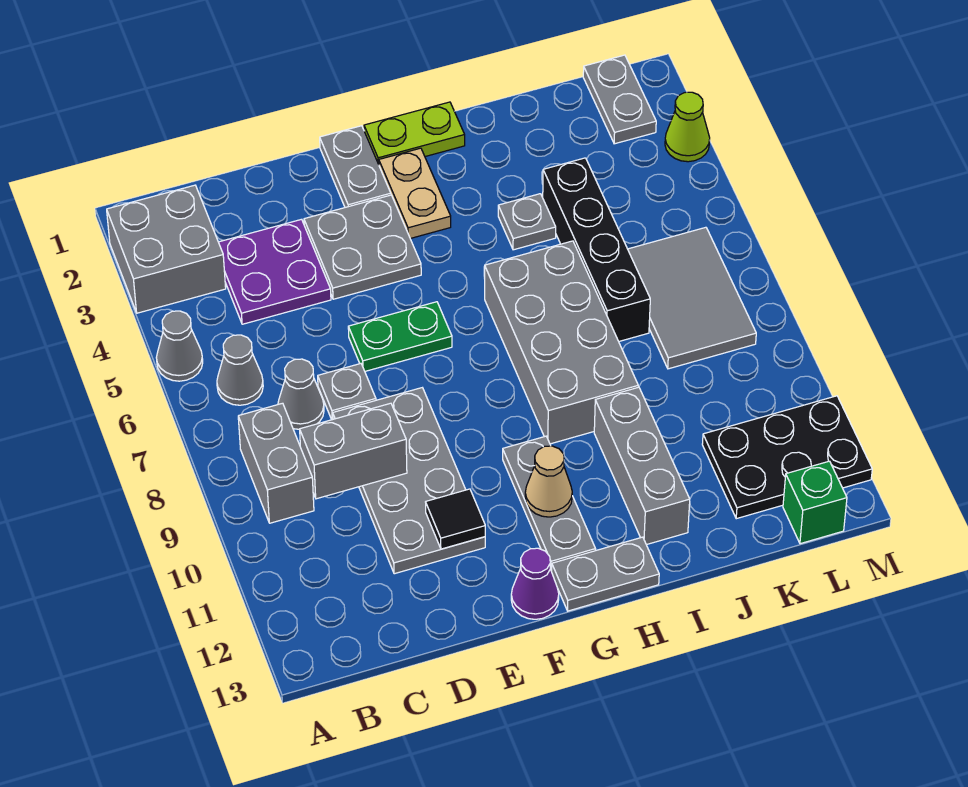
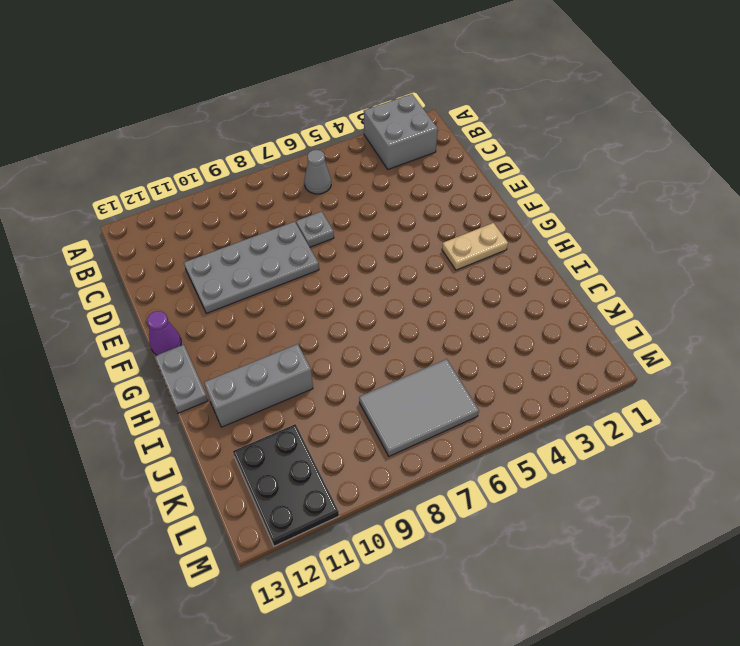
none -> grey 1x1 cone [156,311,203,381]
none -> grey 1x2 brick [238,403,314,523]
none -> purple 2x2 plate [219,219,331,324]

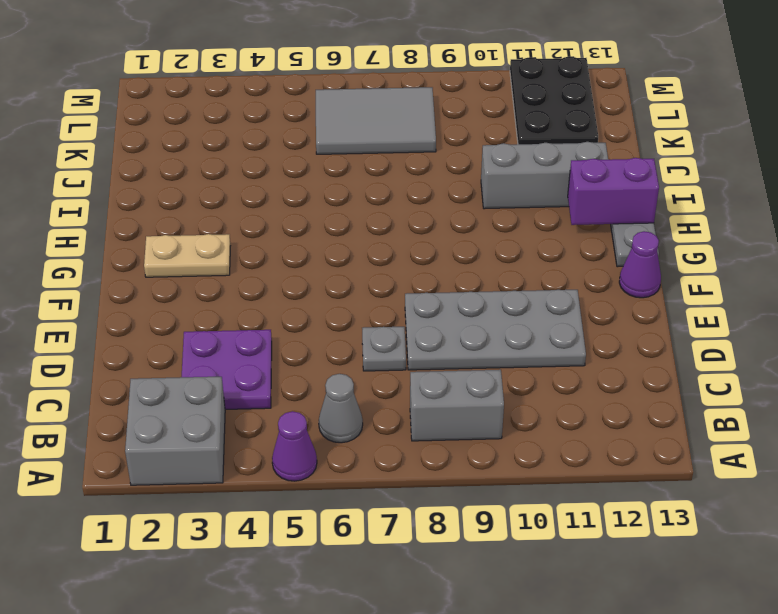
purple 1x1 cone [272,411,317,481] -> grey 1x1 cone [156,311,203,381]
purple 1x2 brick [568,158,659,225] -> none
none -> grey 1x1 cone [278,359,324,429]
none -> grey 2x2 plate [304,195,421,299]
none -> green 1x2 plate [348,302,452,371]

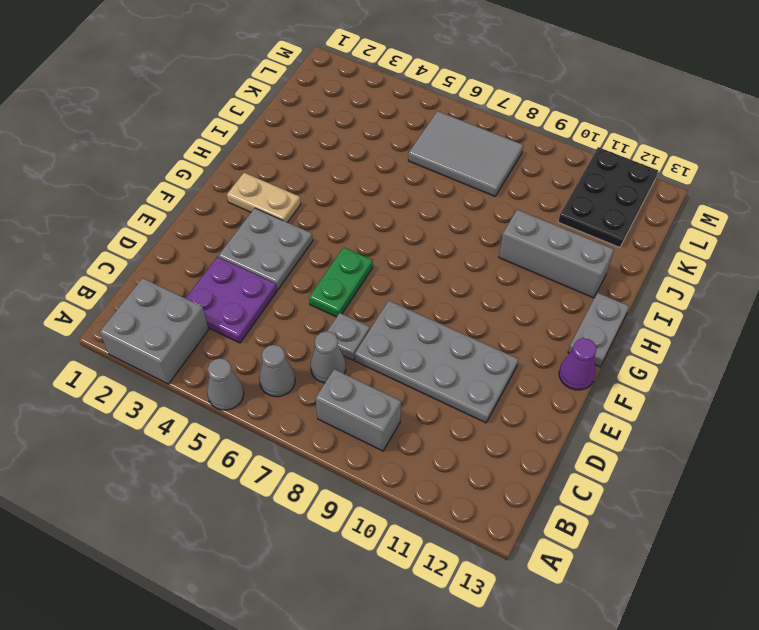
none -> grey 1x2 plate [320,126,391,207]
none -> lime 1x2 plate [364,102,465,164]
none -> grey 1x3 plate [503,436,595,571]

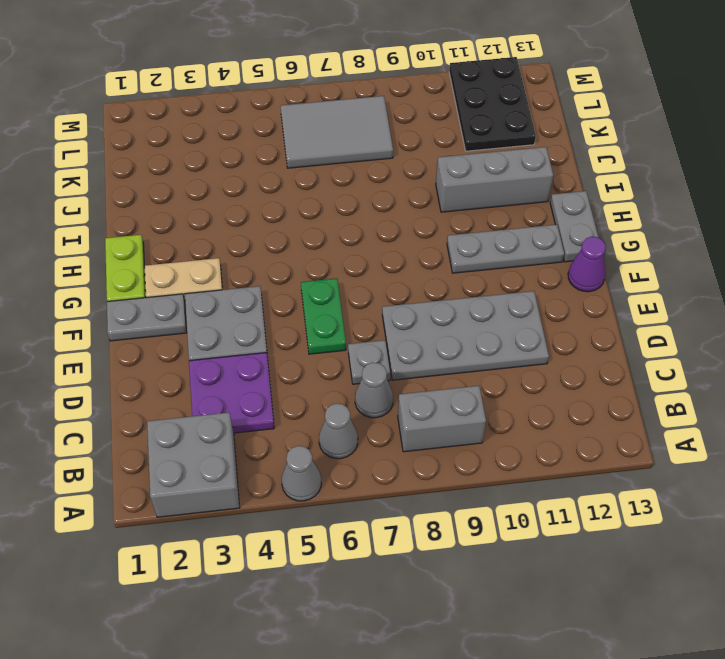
none -> grey 2x4 brick [485,241,638,444]
none -> grey 1x1 plate [498,194,556,250]
none -> black 1x4 brick [543,158,650,341]

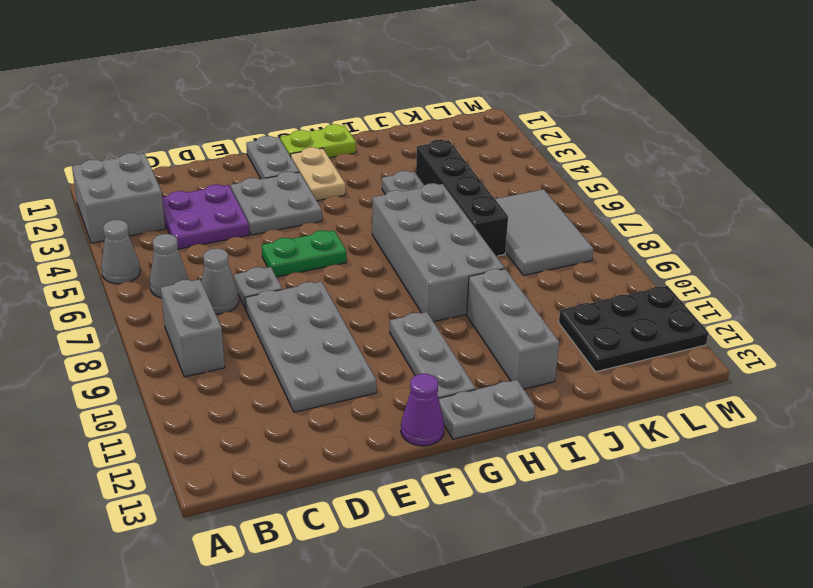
none -> grey 1x2 plate [583,55,656,144]
none -> green 1x1 brick [783,461,847,544]
none -> lime 1x1 cone [665,92,710,162]

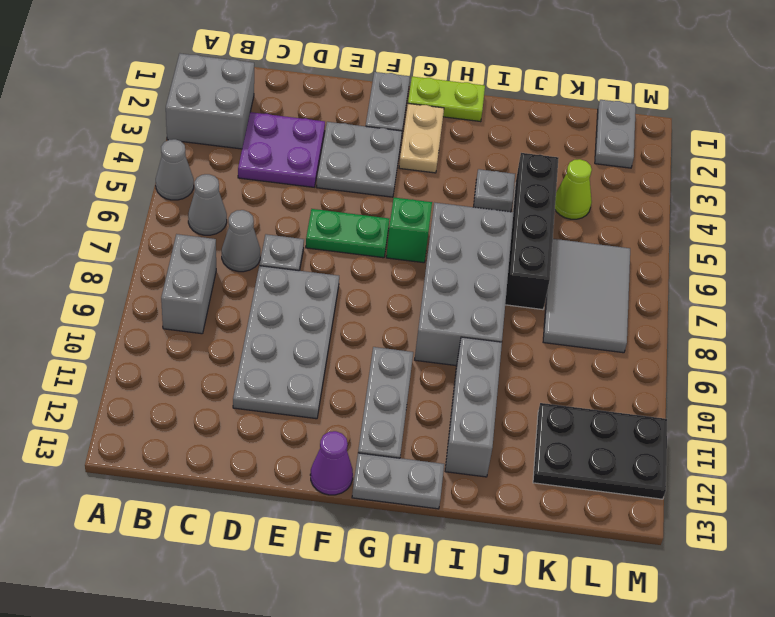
green 1x1 brick [386,198,432,263] -> green 1x1 brick moved to [783,461,847,544]
lime 1x1 cone [555,159,592,219] -> lime 1x1 cone moved to [665,92,710,162]
none -> grey 1x2 brick [300,403,407,499]
none -> black 1x1 tile [426,489,485,549]
none -> tan 1x1 cone [525,446,572,517]

